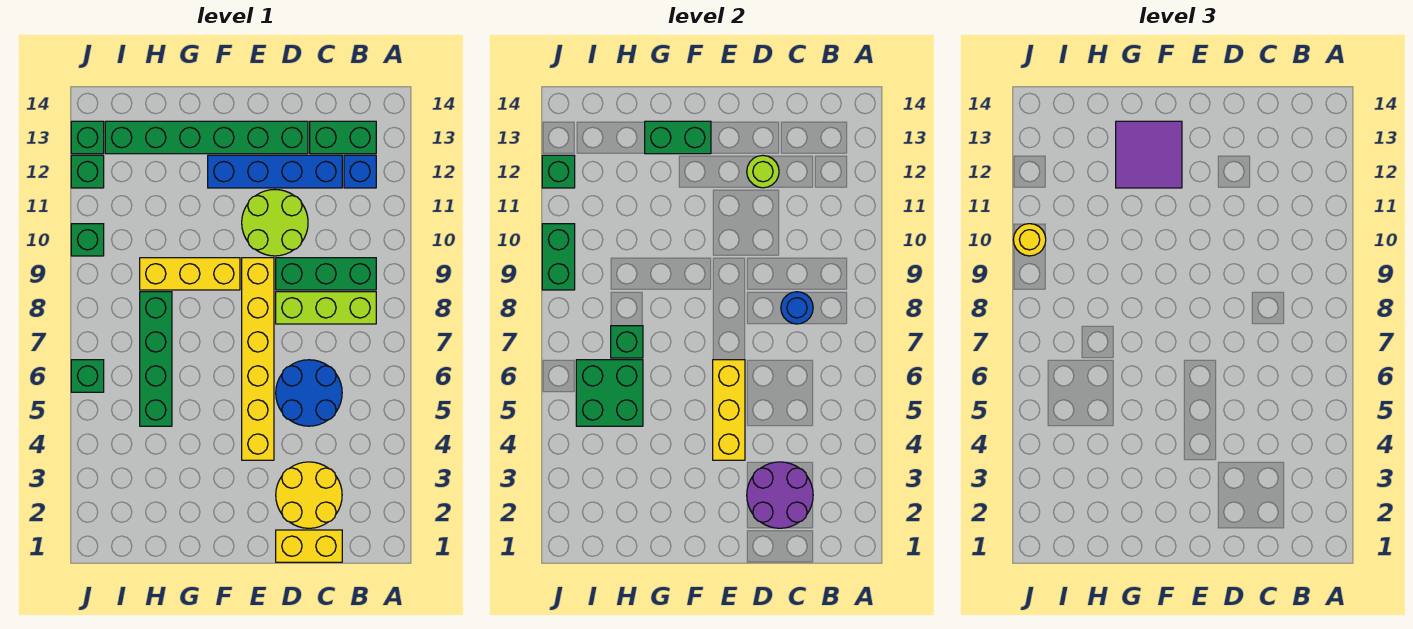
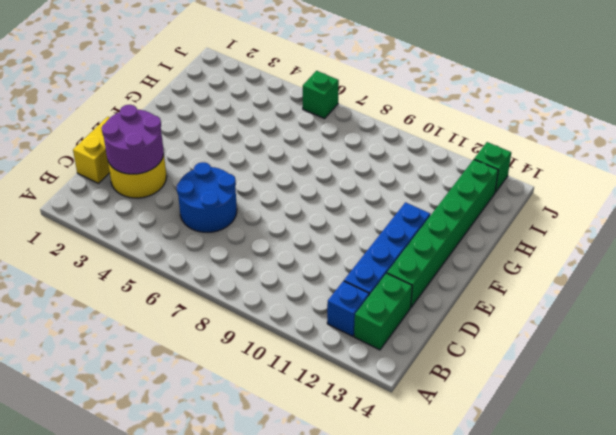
none -> lime 1x3 brick [276,292,376,324]
none -> green 1x3 brick [276,258,376,290]
none -> lime 2x2 round brick [242,190,308,256]

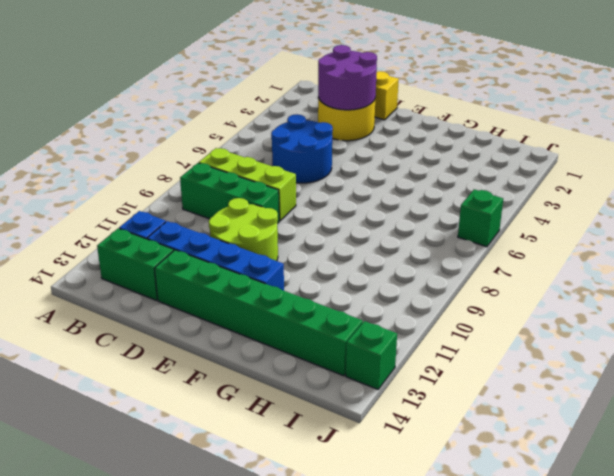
none -> yellow 1x6 brick [242,258,274,460]
none -> yellow 1x3 brick [140,258,240,290]
none -> green 1x4 brick [140,292,172,426]

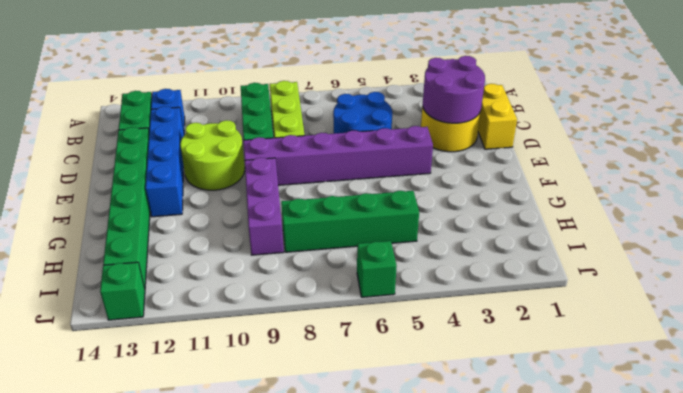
purple 1x6 brick [244,126,433,185] -> yellow 1x6 brick [242,258,274,460]
purple 1x3 brick [245,158,284,255] -> yellow 1x3 brick [140,258,240,290]
none -> green 1x1 brick [71,224,104,256]
none -> green 1x1 brick [71,155,104,188]
none -> blue 1x1 round brick [781,292,813,324]

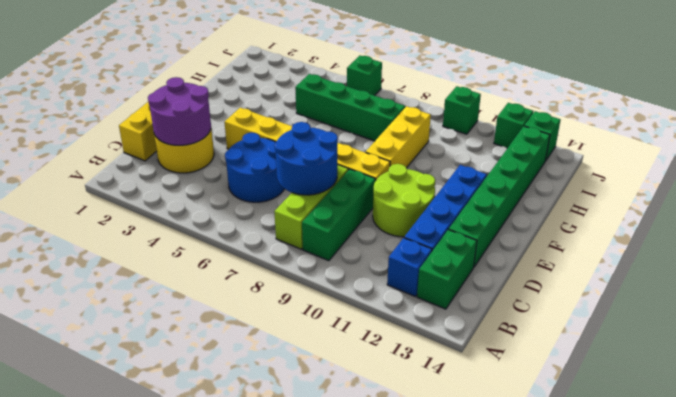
blue 2x2 round brick [275,122,338,195] -> blue 1x1 round brick [781,292,813,324]
none -> lime 1x1 round brick [747,155,779,188]
none -> yellow 1x3 brick [713,360,745,460]
none -> green 1x2 brick [645,121,711,154]

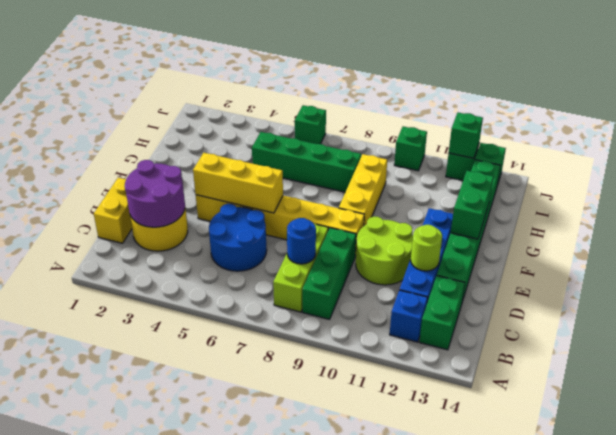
none -> green 2x2 brick [576,360,643,426]
none -> green 1x1 brick [611,326,643,358]
none -> green 1x2 brick [542,224,575,290]

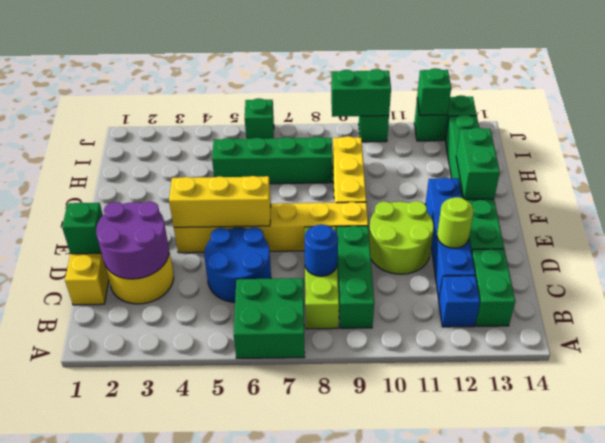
green 2x2 brick [234,278,305,358] -> green 2x2 brick moved to [576,360,643,426]
green 1x1 brick [62,202,103,254] -> green 1x1 brick moved to [611,326,643,358]
none -> purple 2x2 tile [1116,121,1182,188]
none -> yellow 1x1 round brick [1013,224,1046,256]

